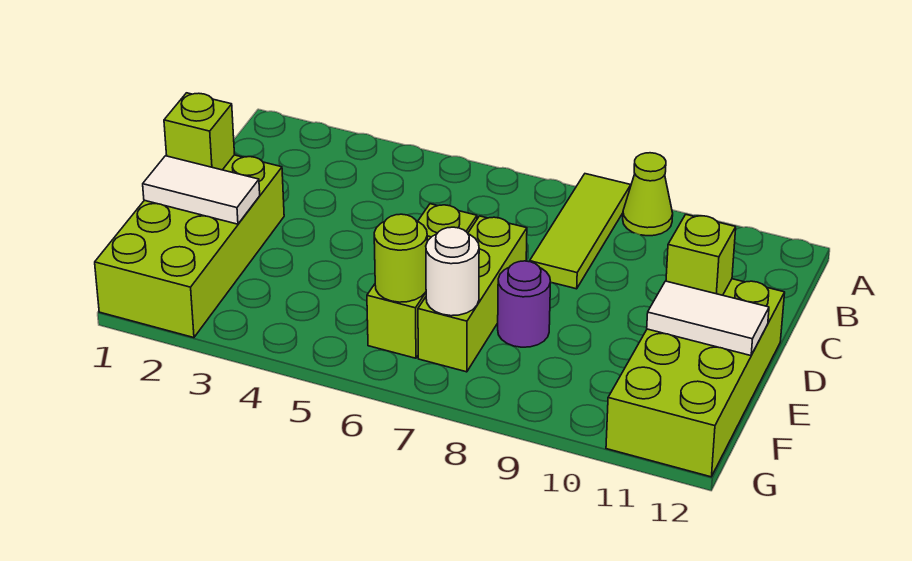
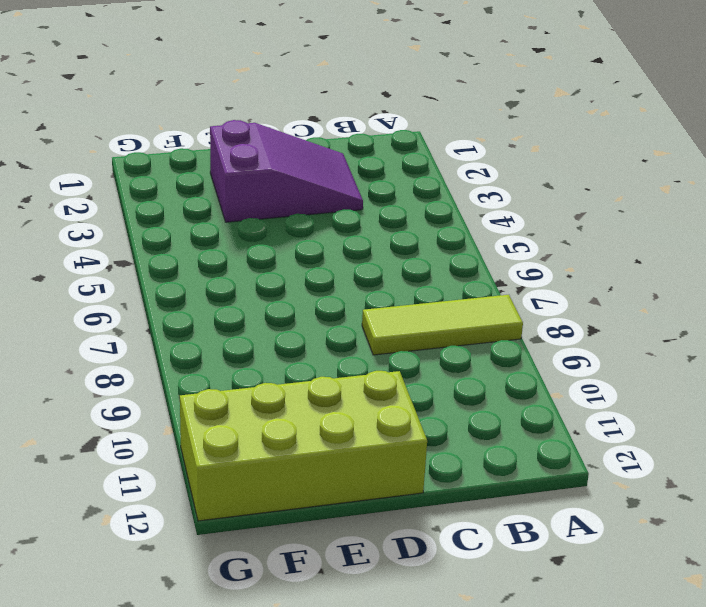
purple 2x3 slope [210,120,363,222] -> lime 2x4 brick [95,155,284,338]
none -> lime 1x1 cone [623,153,673,236]
none -> lime 1x3 brick [367,204,477,358]
none -> lime 1x3 brick [418,216,527,372]

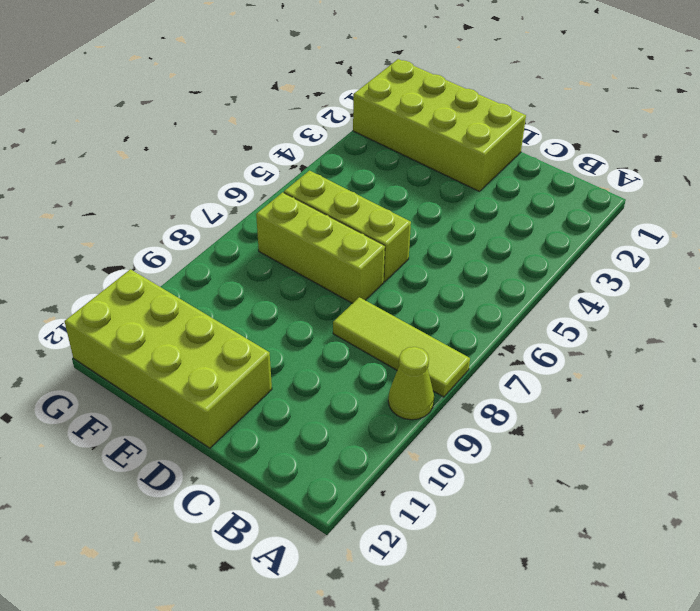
none -> purple 1x1 round brick [498,261,551,347]
none -> lime 1x1 brick [164,93,235,170]
none -> lime 1x1 brick [666,215,736,295]

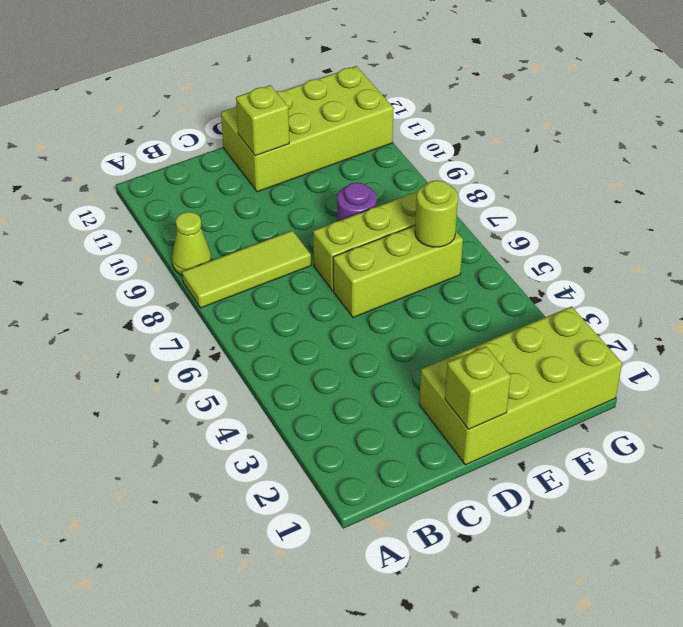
none -> white 1x2 tile [143,156,260,224]
none -> white 1x2 tile [647,281,769,356]
none -> white 1x1 round brick [426,227,479,316]

